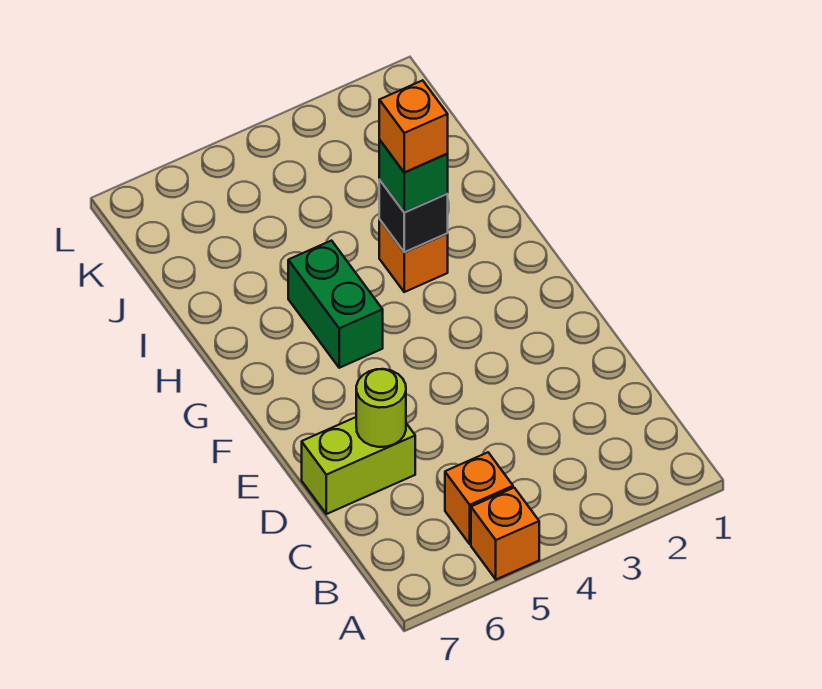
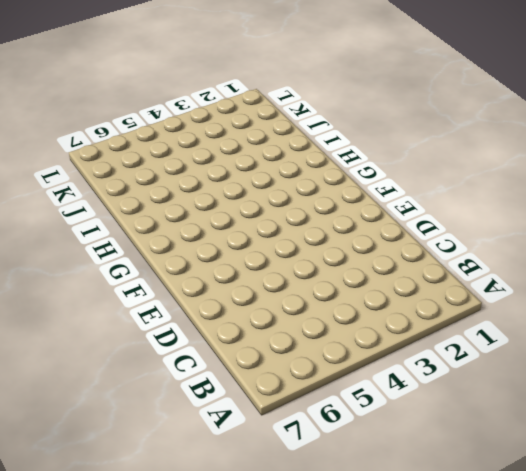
none -> orange 1x1 brick [471,488,539,579]
none -> orange 1x1 brick [445,452,513,544]

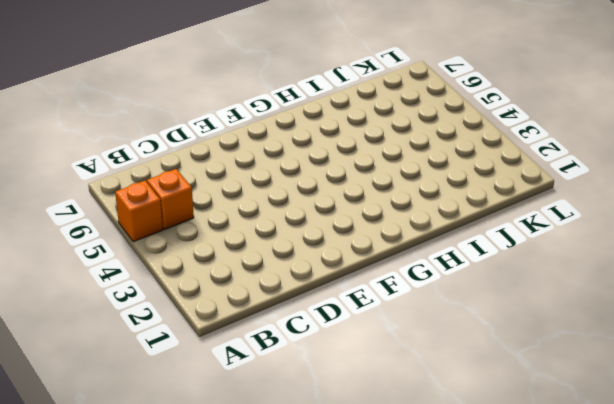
none -> lime 1x2 brick [302,417,415,514]
none -> green 1x2 brick [288,241,383,368]

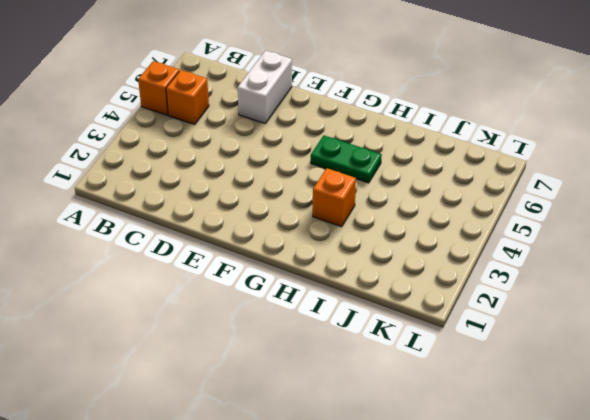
white 1x2 brick [238,51,292,123] -> lime 1x2 brick [302,417,415,514]
green 1x2 plate [311,135,382,183] -> green 1x2 brick [288,241,383,368]
none -> lime 1x1 round brick [356,369,406,447]
none -> black 1x1 brick [379,180,448,252]

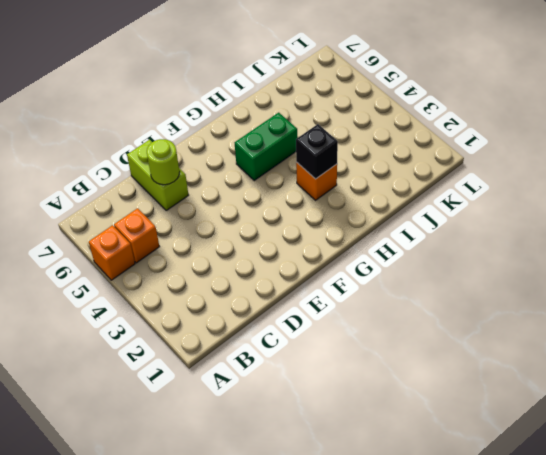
none -> green 1x1 brick [379,140,448,212]
none -> orange 1x1 brick [379,80,448,173]

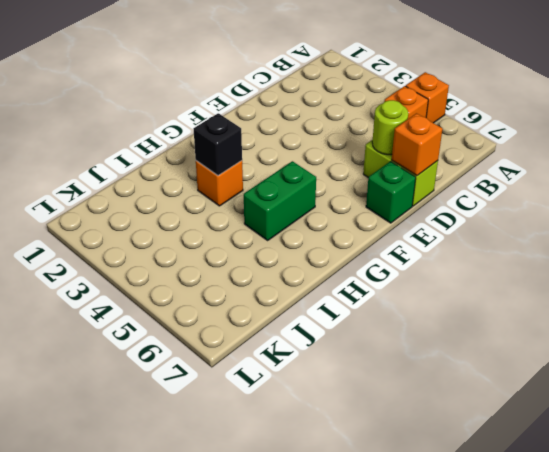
orange 1x1 brick [392,113,442,176] -> orange 1x1 brick moved to [379,80,448,173]
green 1x1 brick [366,161,416,223] -> green 1x1 brick moved to [379,140,448,212]

